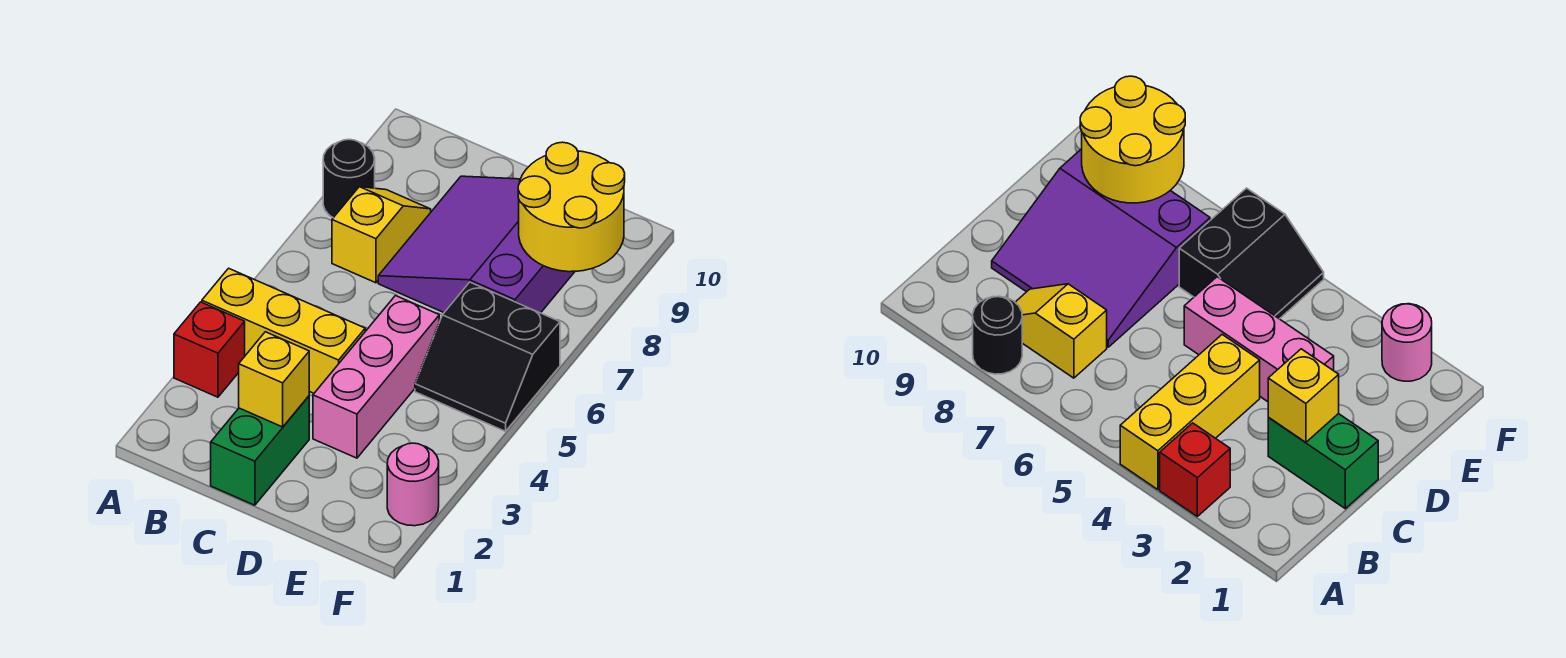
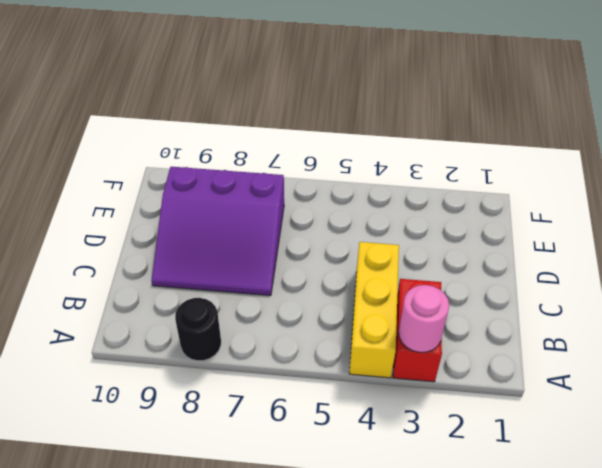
red 1x2 brick [393,279,442,382] -> red 1x1 brick [174,302,245,397]
pink 1x1 round brick [399,285,449,352] -> pink 1x1 round brick moved to [387,443,439,526]
none -> yellow 1x2 slope [332,187,431,283]
none -> green 1x2 brick [211,396,309,505]

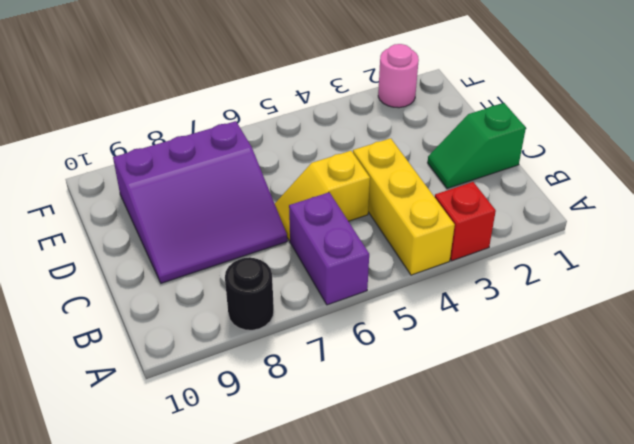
purple 1x2 brick [289,192,369,305] -> none
green 1x2 slope [428,103,526,189] -> green 1x2 brick [211,396,309,505]
yellow 1x2 slope [275,151,370,241] -> yellow 1x2 slope moved to [332,187,431,283]
none -> pink 1x3 brick [313,296,439,458]
none -> black 2x2 slope [415,282,560,431]

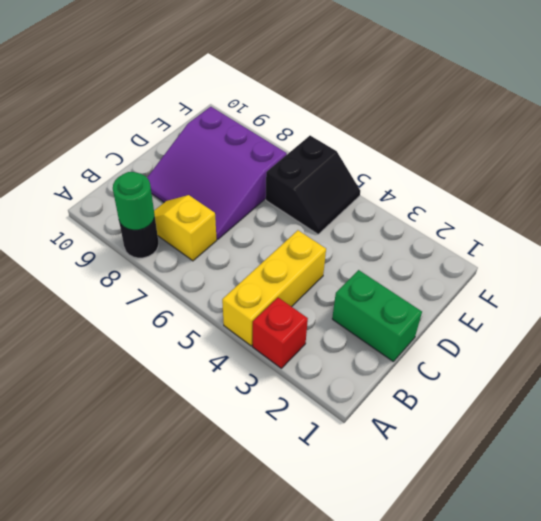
green 1x1 round brick [113,172,154,230] -> none
none -> pink 1x3 brick [313,296,439,458]
none -> pink 1x1 round brick [387,443,439,526]

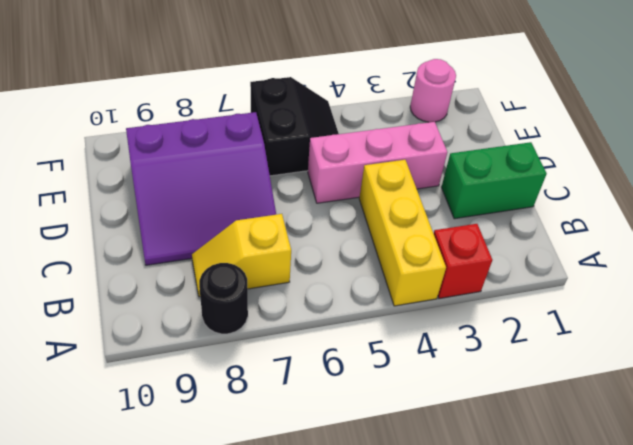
none -> yellow 1x1 brick [239,332,309,427]
none -> yellow 2x2 round brick [518,142,625,272]

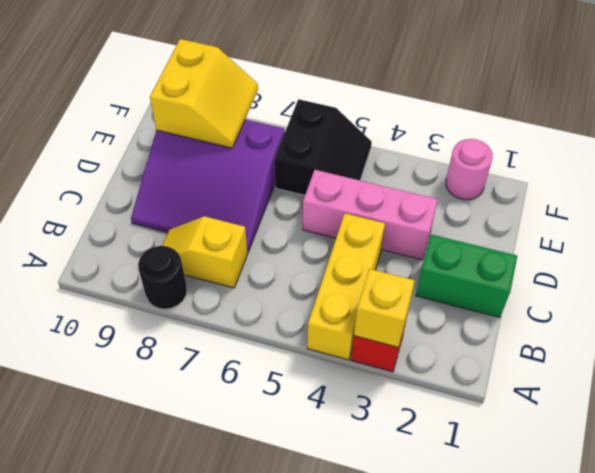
yellow 1x1 brick [354,269,415,347] -> yellow 1x1 brick moved to [239,332,309,427]
yellow 2x2 slope [150,39,258,148] -> yellow 2x2 round brick [518,142,625,272]

